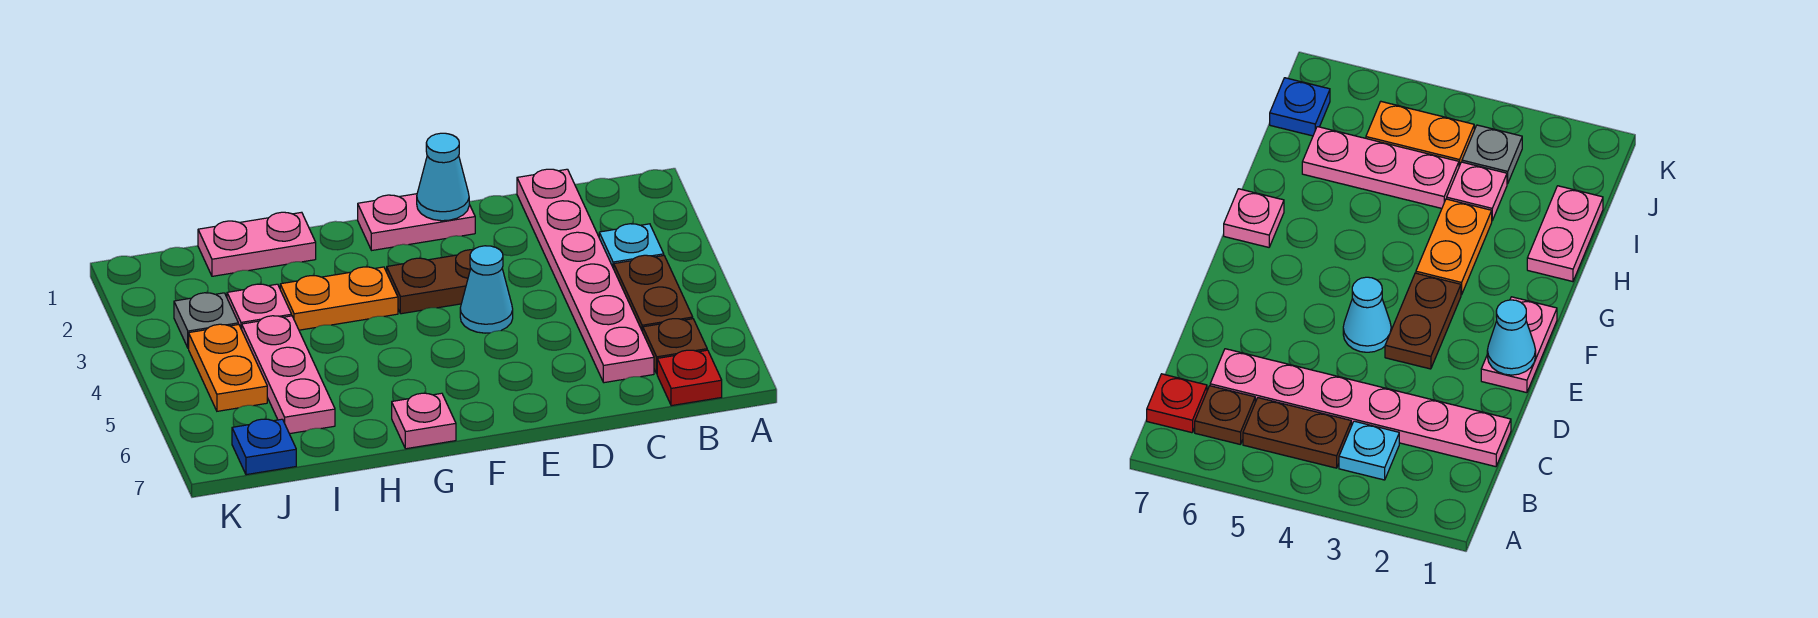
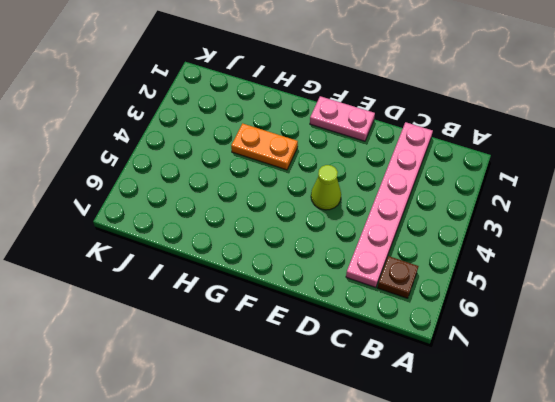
lime 1x1 cone [311,165,341,210] -> cyan 1x1 cone [460,246,513,333]
none -> cyan 1x1 plate [599,224,664,269]
none -> brown 1x2 plate [614,255,693,332]
none -> red 1x1 plate [657,350,722,406]

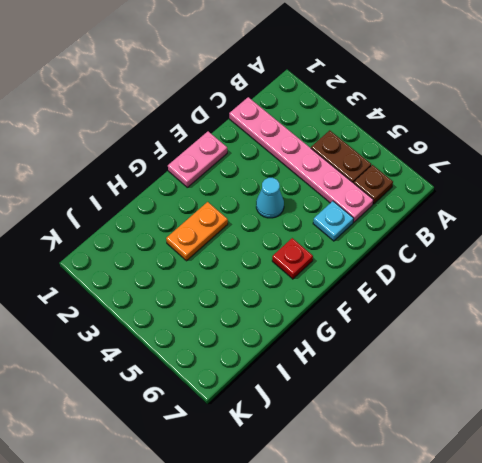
cyan 1x1 plate [313,201,354,241] -> cyan 1x1 plate moved to [599,224,664,269]
red 1x1 plate [272,238,313,279] -> red 1x1 plate moved to [657,350,722,406]
none -> brown 1x2 plate [387,250,473,314]
none -> pink 1x1 plate [392,393,456,449]
none -> pink 1x2 plate [198,212,316,276]

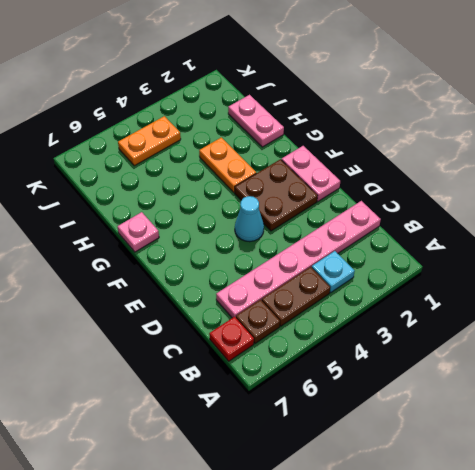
brown 2x2 plate [235,159,317,231] -> brown 1x2 plate [387,250,473,314]
none -> pink 1x1 plate [227,284,292,329]
none -> pink 1x3 plate [242,316,335,434]
none -> grey 1x1 plate [174,293,238,348]

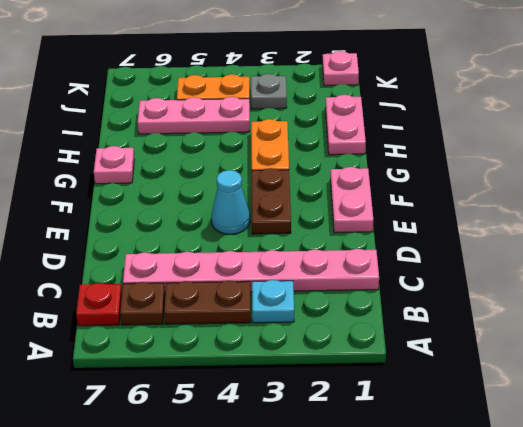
pink 1x1 plate [323,51,359,86] -> pink 1x1 plate moved to [227,284,292,329]
none -> blue 1x1 plate [232,419,296,475]
none -> cyan 1x1 cone [417,133,469,221]

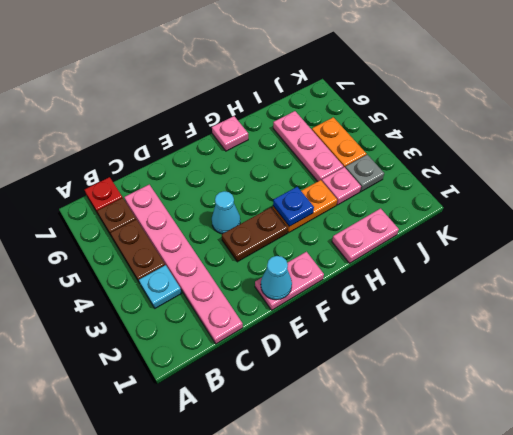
blue 1x1 plate [273,187,314,227] -> blue 1x1 plate moved to [232,419,296,475]

